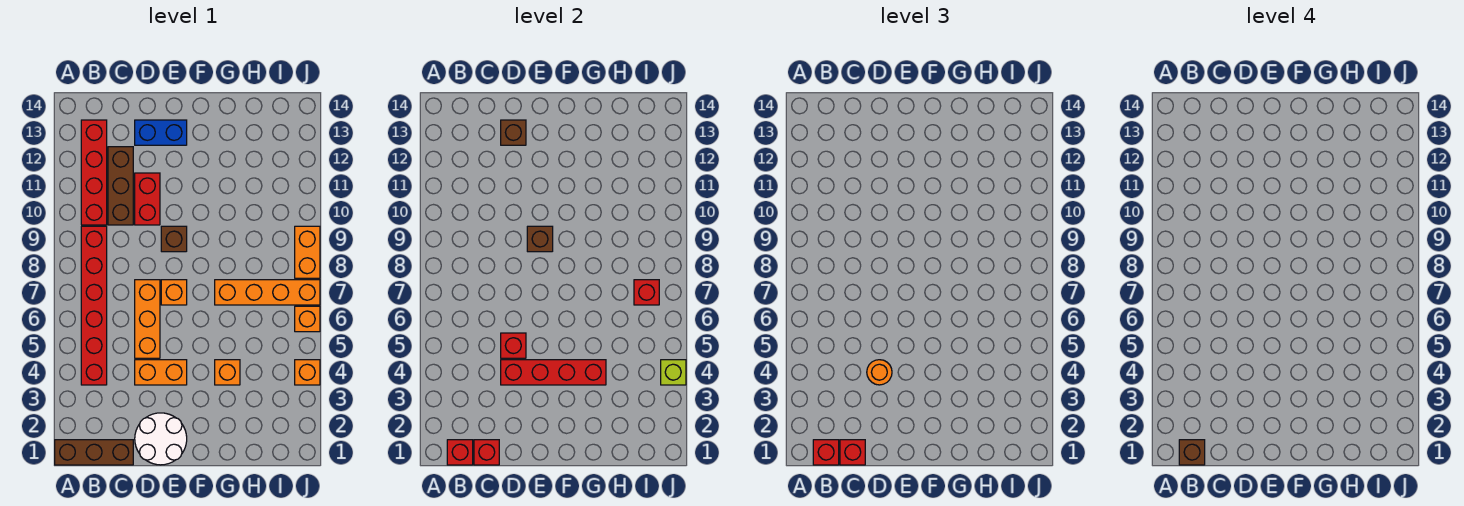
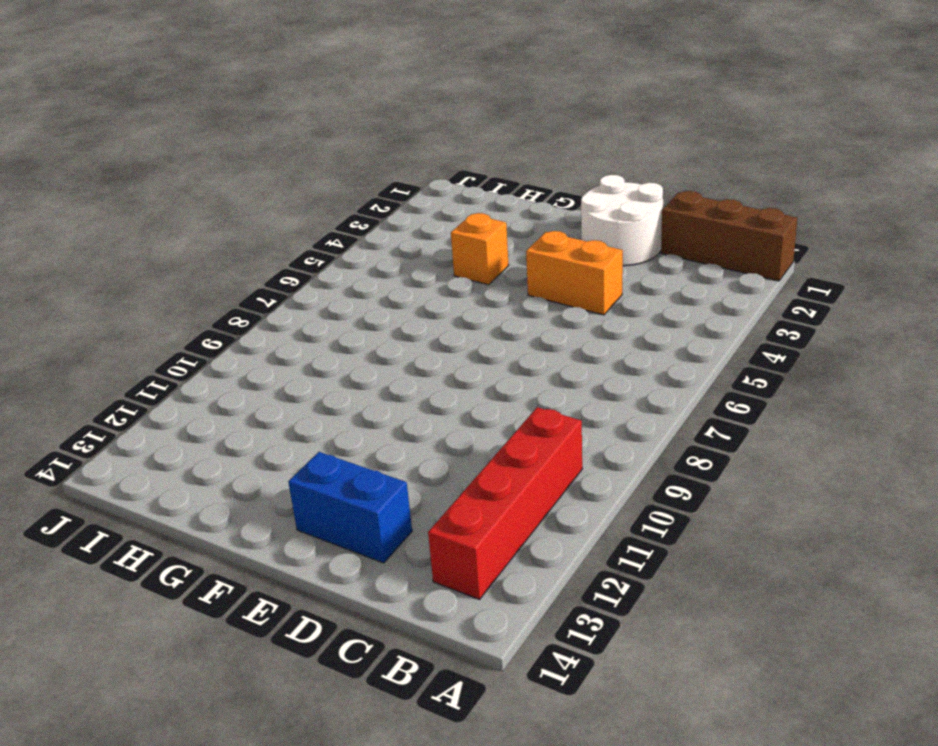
none -> red 1x6 brick [81,226,107,385]
none -> brown 1x3 brick [108,147,133,225]
none -> orange 1x3 brick [135,280,160,358]

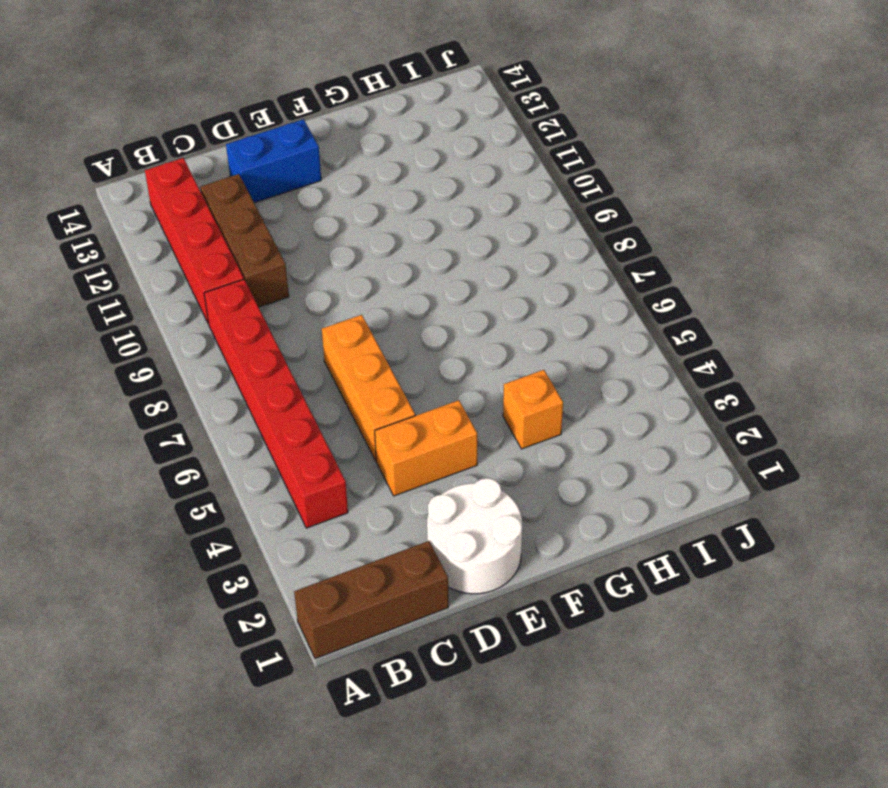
none -> red 1x2 brick [135,173,160,225]
none -> orange 1x1 brick [161,280,187,305]
none -> brown 1x1 brick [161,226,187,252]

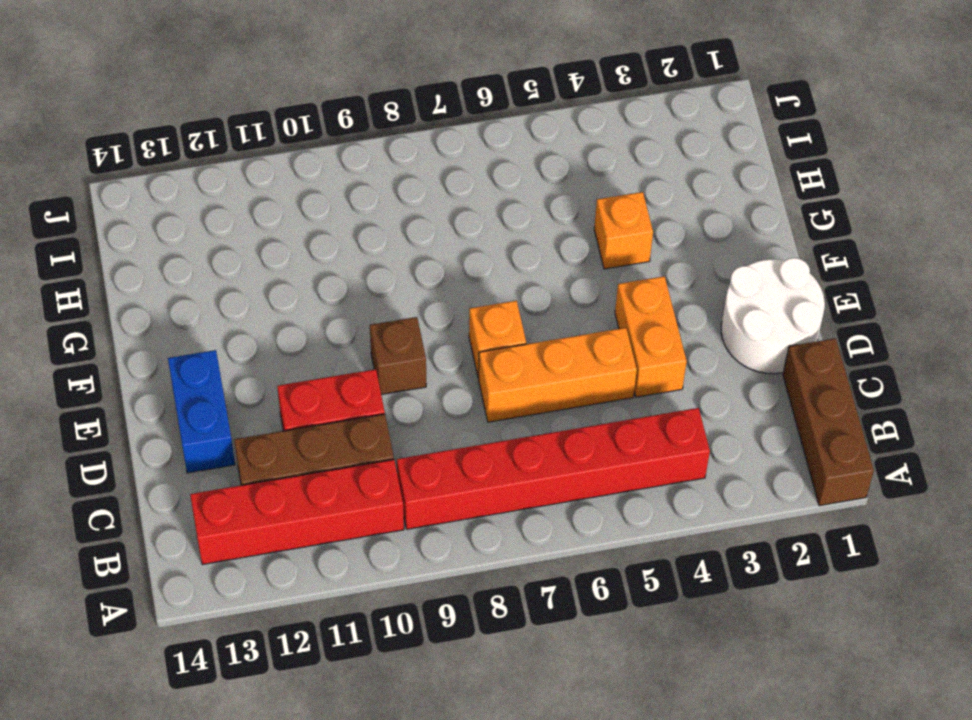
none -> orange 1x4 brick [215,280,320,305]
none -> orange 1x1 brick [295,360,320,385]
none -> orange 1x1 brick [295,306,320,332]

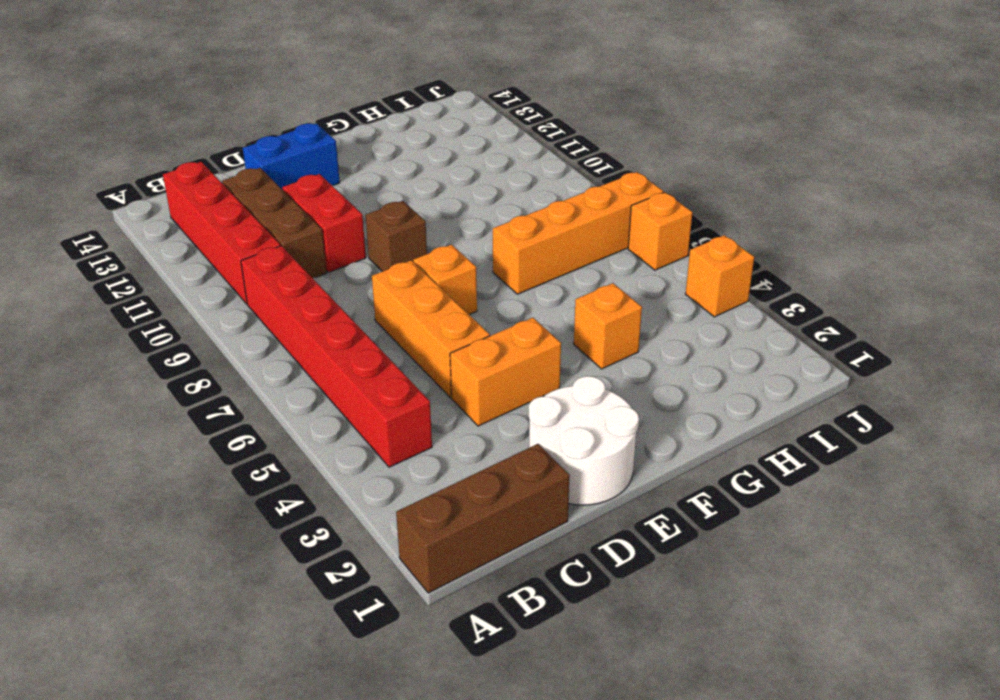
none -> orange 1x2 brick [295,226,320,278]
none -> red 1x1 brick [447,440,473,465]
none -> red 1x1 brick [474,440,499,465]

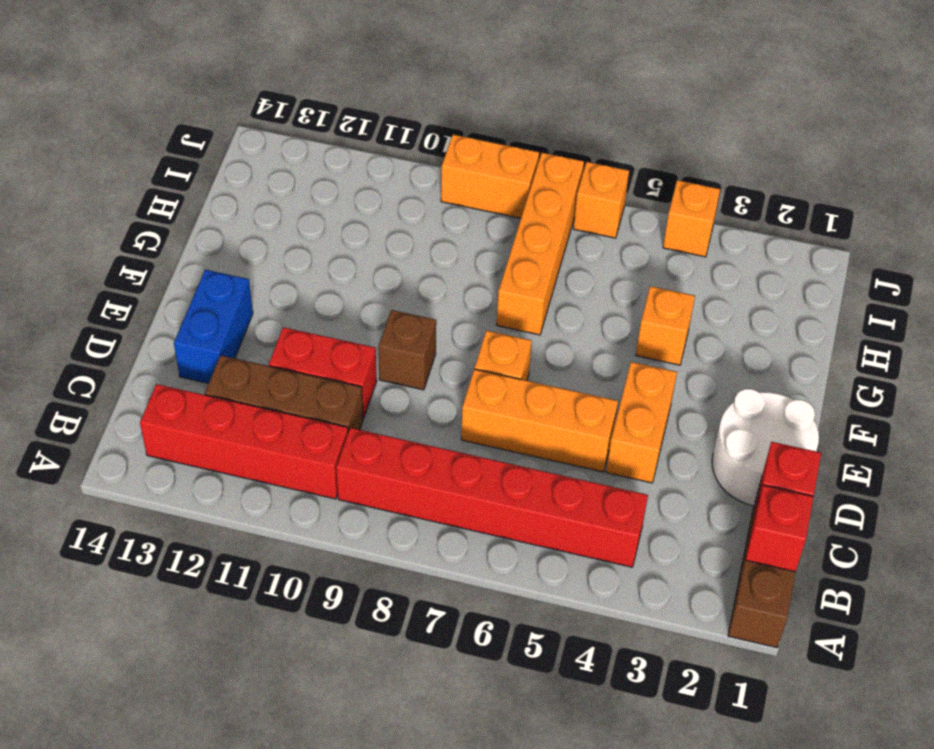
none -> red 1x4 brick [501,360,606,385]
none -> red 1x1 brick [501,333,526,358]
none -> brown 1x1 brick [501,120,526,145]

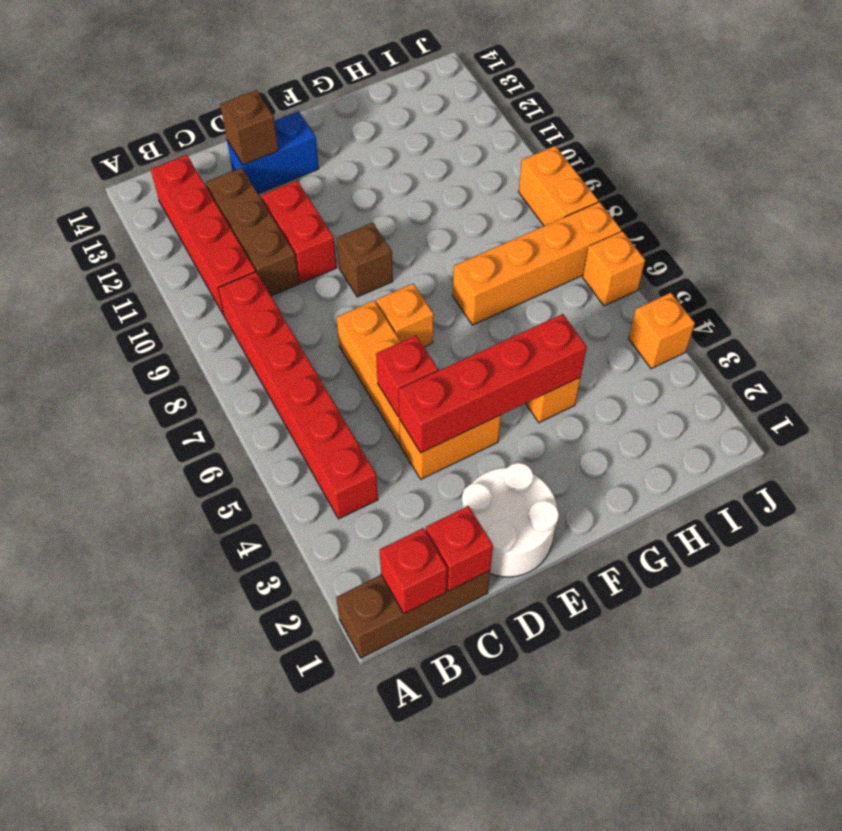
none -> brown 1x1 brick [527,226,553,252]
none -> red 1x1 brick [634,280,659,305]
none -> lime 1x1 brick [661,360,686,385]

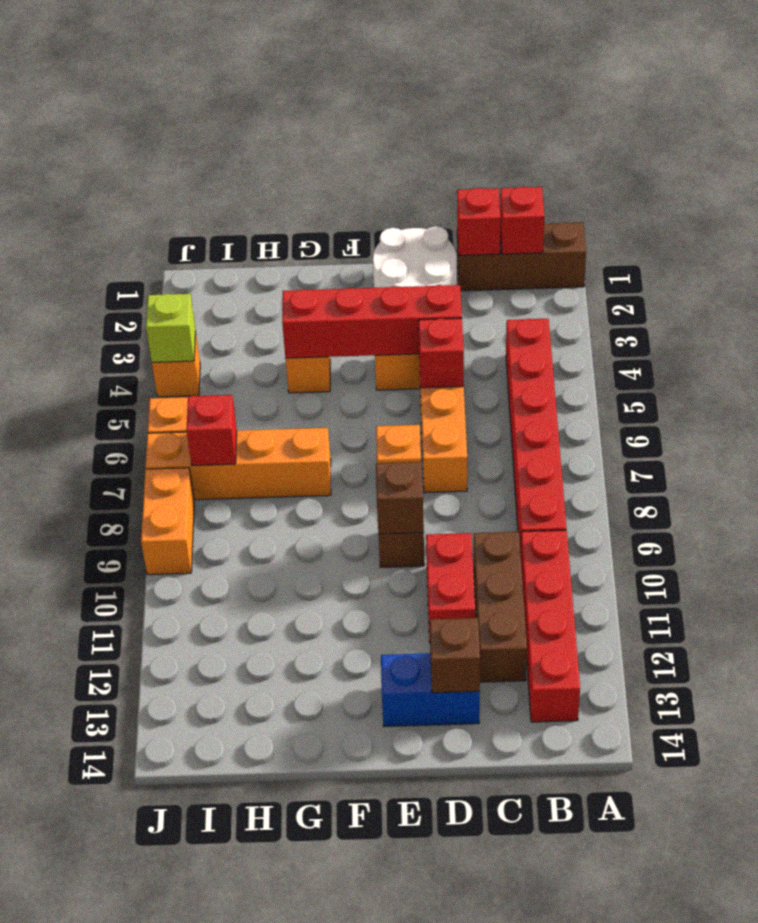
none -> red 1x1 brick [813,440,839,465]
none -> red 1x1 brick [840,440,865,465]
none -> orange 1x1 round brick [867,360,892,385]

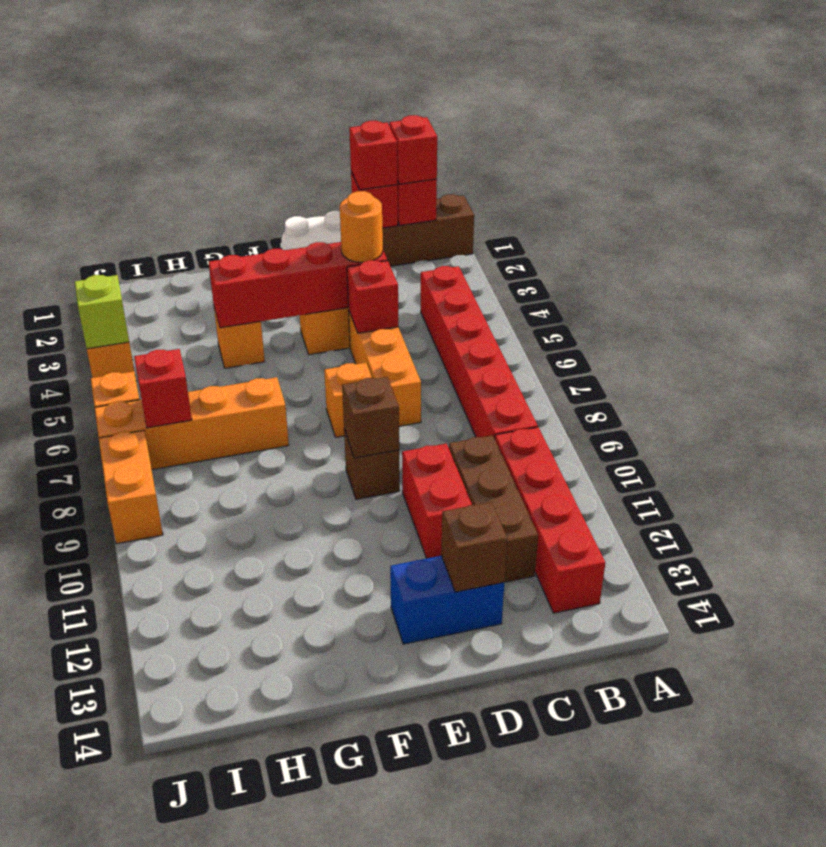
none -> brown 1x1 brick [1179,440,1205,465]

